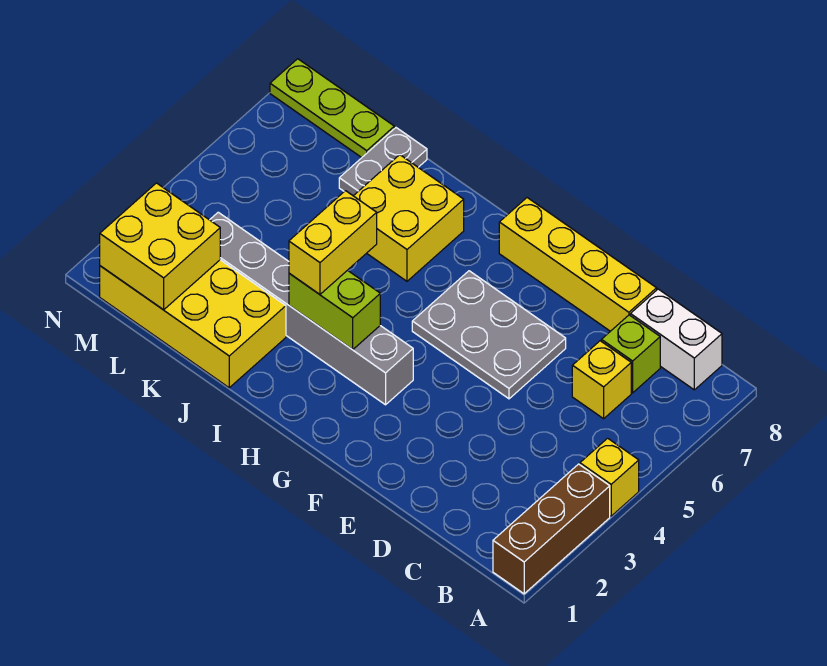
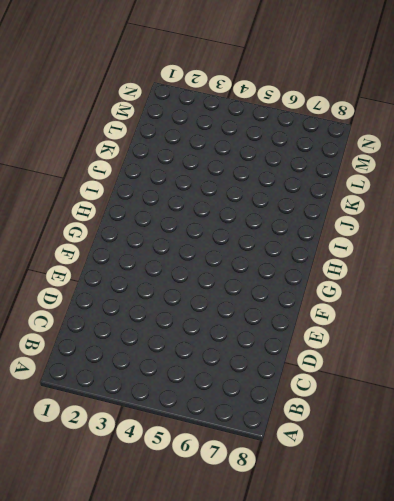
none -> brown 1x3 brick [493,464,610,594]
none -> yellow 1x1 brick [580,438,639,516]
none -> white 1x2 brick [630,289,722,390]

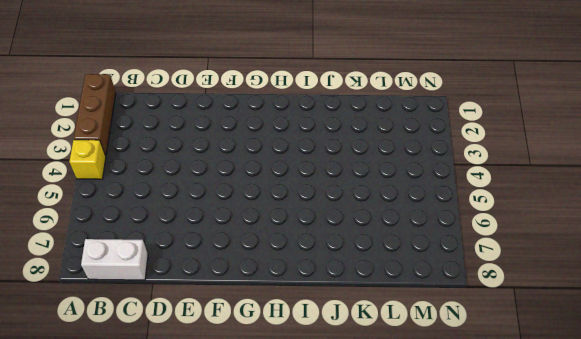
none -> yellow 1x1 brick [572,341,631,419]
none -> lime 1x1 brick [601,315,660,393]
none -> yellow 1x4 brick [499,198,657,331]

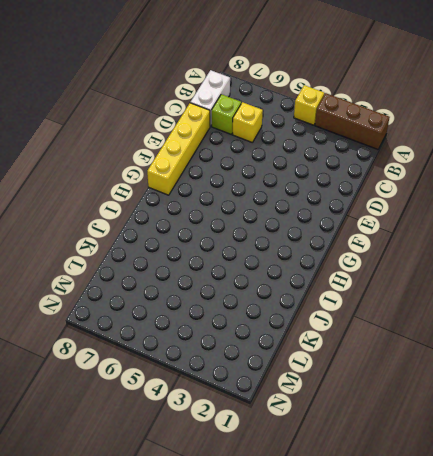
none -> grey 2x3 plate [412,271,566,399]
none -> grey 1x6 brick [210,212,413,405]
none -> yellow 2x2 brick [354,155,464,281]

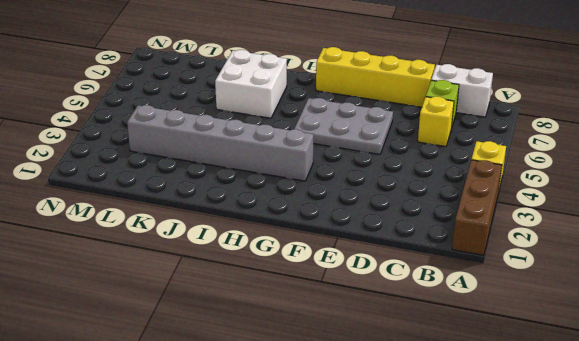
white 2x2 brick [215,50,287,118] -> yellow 2x2 brick [354,155,464,281]
none -> yellow 2x4 brick [100,260,286,388]
none -> grey 1x2 plate [339,128,427,196]
none -> lime 1x3 plate [270,59,394,158]

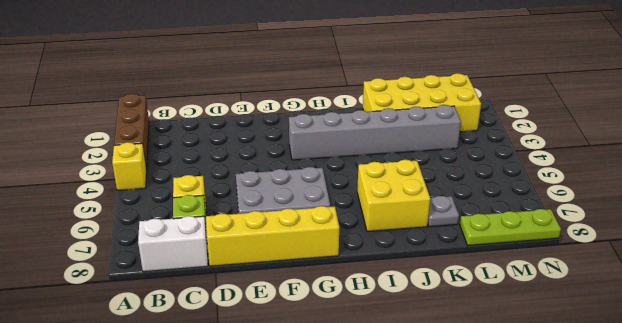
grey 1x1 plate [428,196,459,227] -> grey 1x2 plate [339,128,427,196]
none -> lime 1x2 brick [289,270,380,350]
none -> yellow 2x2 brick [100,183,220,310]
none -> yellow 1x2 brick [289,191,377,294]

